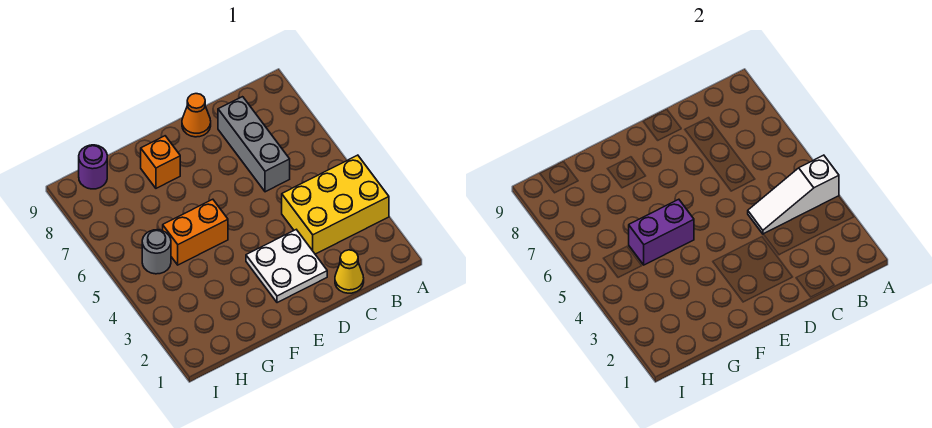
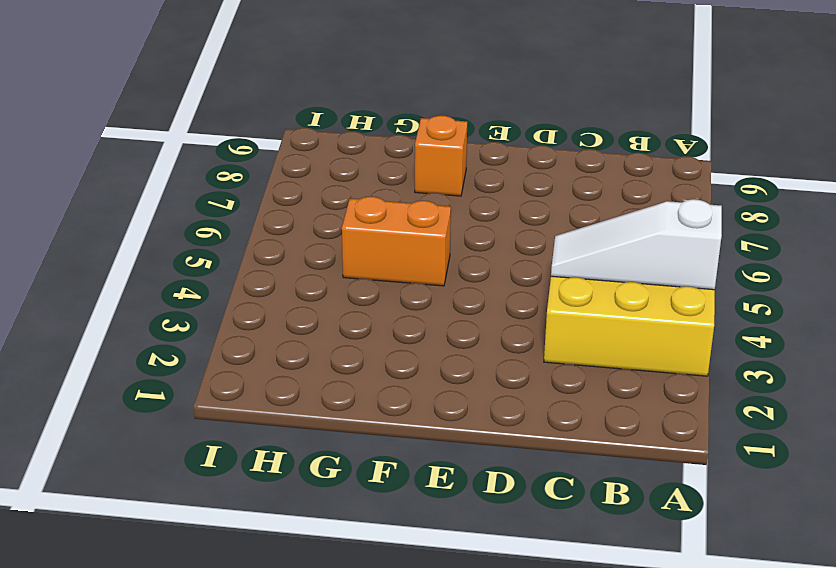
none -> yellow 1x1 cone [335,250,364,293]
none -> grey 1x3 brick [218,97,290,192]

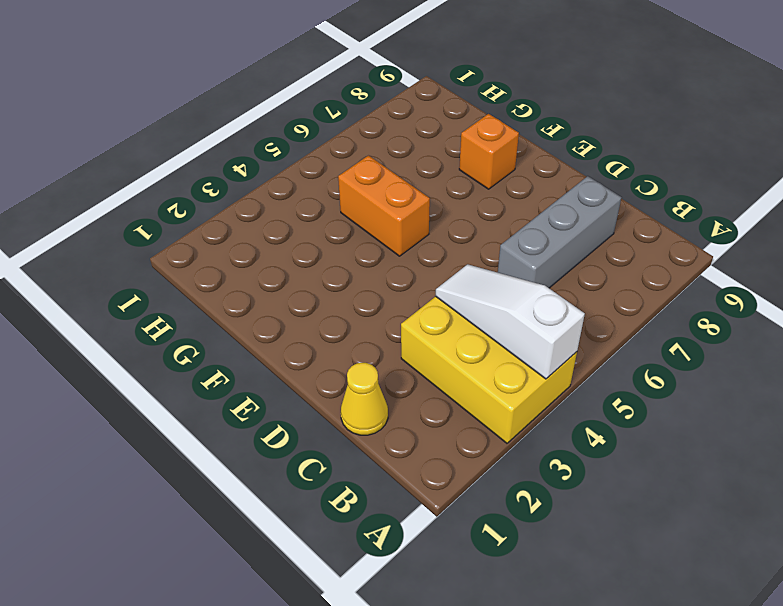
none -> white 2x2 plate [246,230,327,303]
none -> orange 1x1 cone [182,94,211,137]

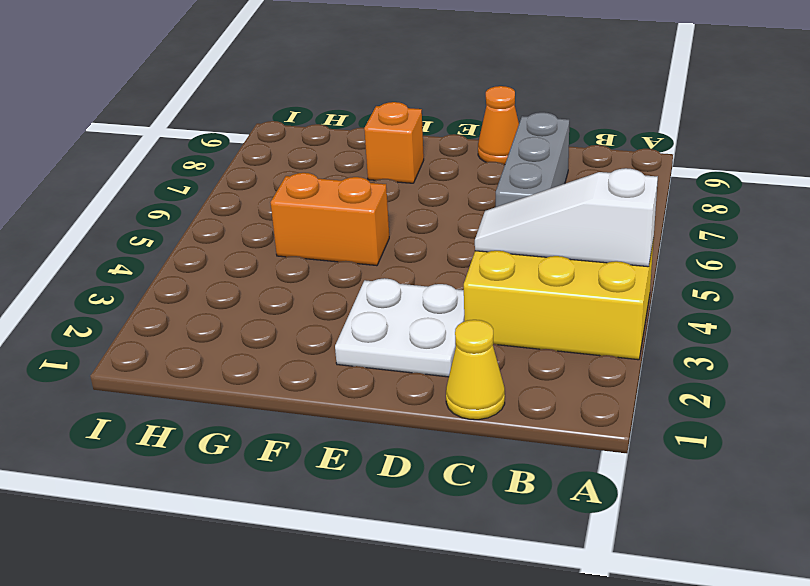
none -> grey 1x1 round brick [142,230,171,274]
none -> purple 1x1 round brick [79,145,107,189]

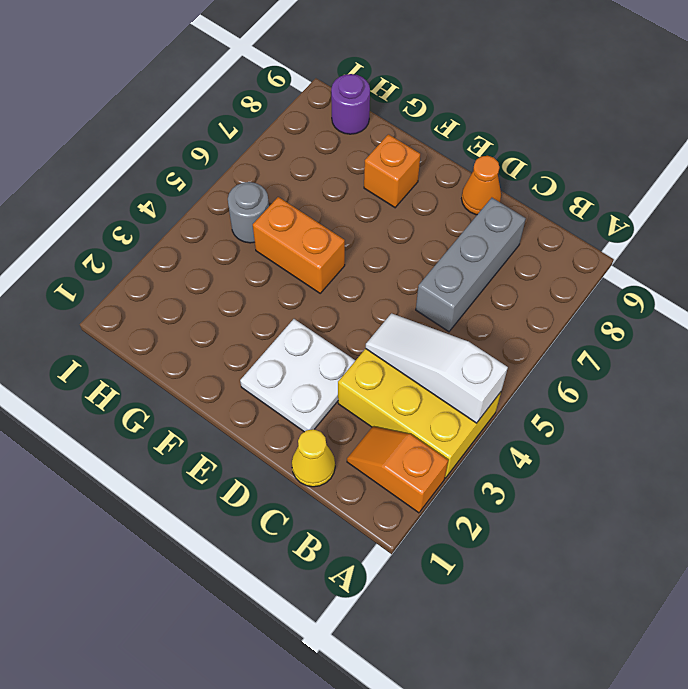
orange 1x2 slope [347,426,448,513] -> none
none -> purple 1x2 brick [629,199,694,265]

